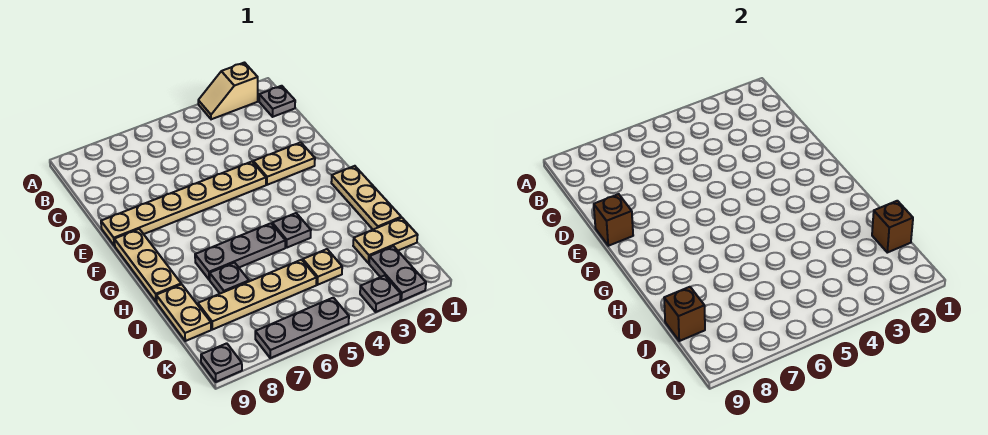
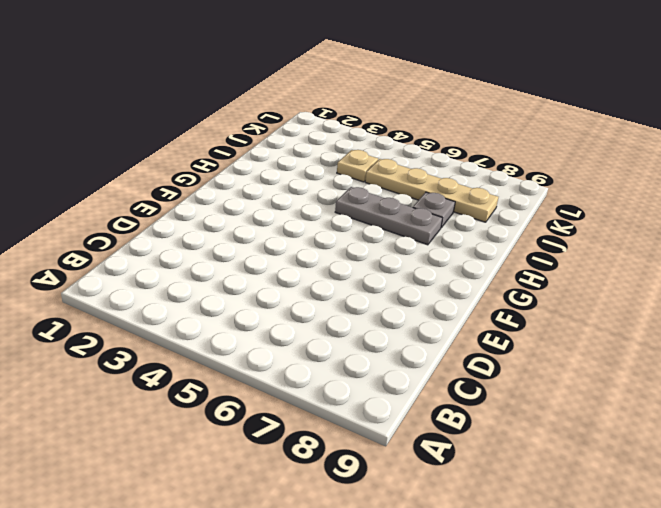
none -> tan 1x2 slope [198,63,258,119]
none -> grey 1x1 plate [259,86,295,117]
none -> tan 1x2 plate [253,142,315,185]

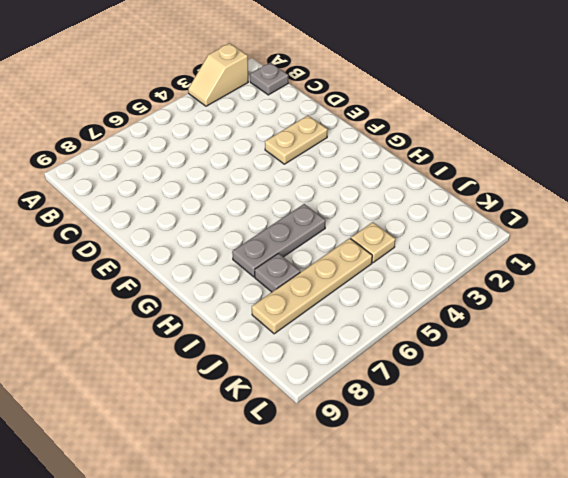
none -> tan 1x6 plate [101,162,266,246]
none -> tan 1x3 plate [114,229,181,302]
none -> tan 1x3 plate [331,166,401,229]

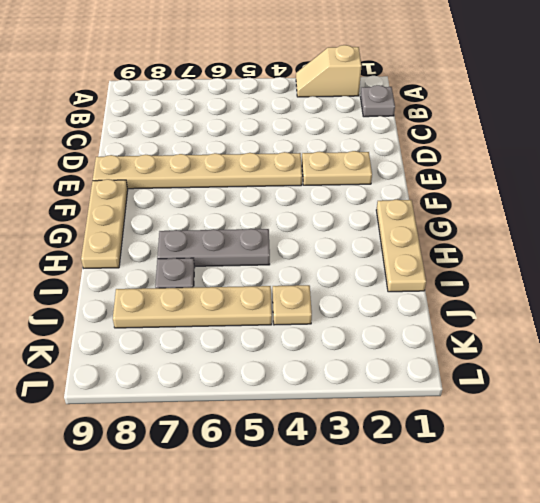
none -> grey 1x1 plate [272,213,311,248]
none -> tan 1x2 plate [156,284,211,341]
none -> tan 1x2 plate [353,218,418,263]

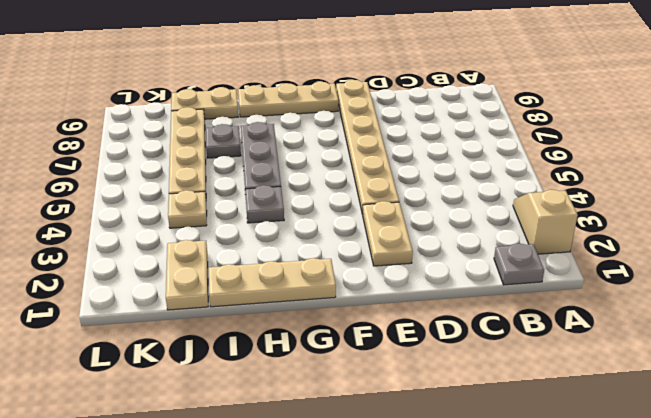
none -> grey 1x2 plate [369,246,426,301]
none -> grey 1x1 plate [360,275,401,312]
none -> grey 1x3 plate [255,298,349,358]

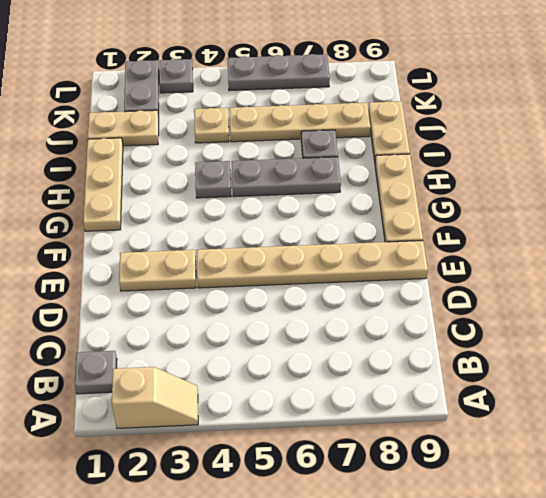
none -> grey 1x1 plate [201,343,242,382]
none -> brown 1x1 brick [594,194,633,246]
none -> brown 1x1 brick [872,201,913,253]

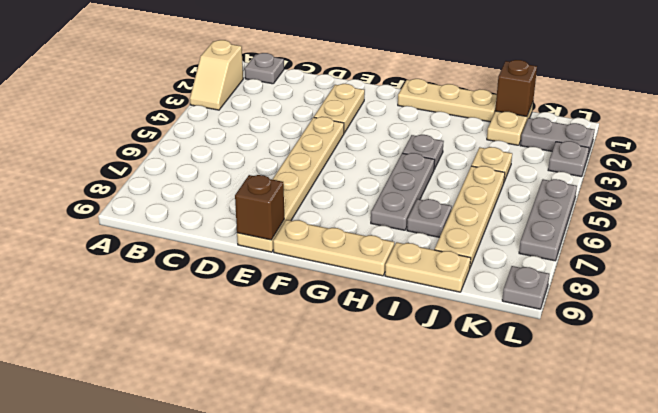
none -> brown 1x1 brick [664,287,705,341]

